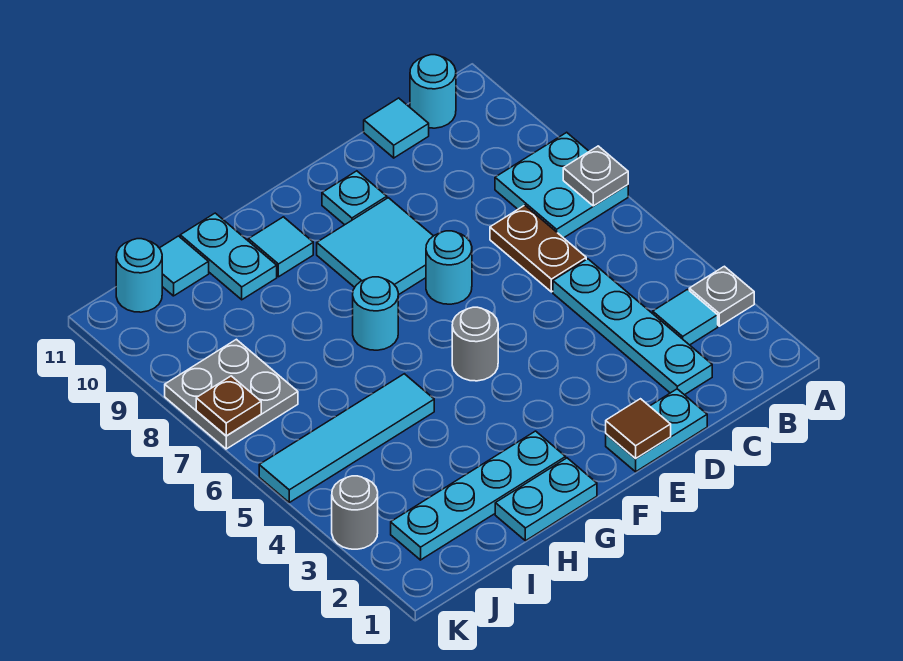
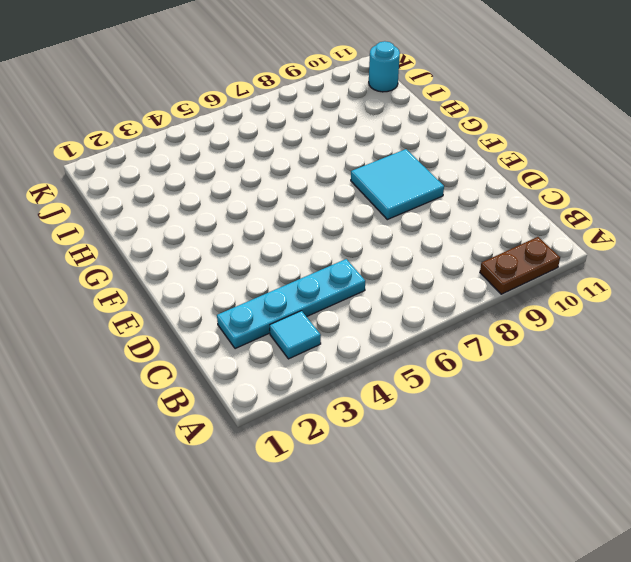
brown 1x2 plate [480,237,560,294] -> brown 1x2 plate moved to [490,205,586,292]
none -> grey 1x1 plate [689,266,754,326]
none -> cyan 2x2 plate [495,132,628,238]
none -> cyan 1x1 round brick [410,55,456,128]

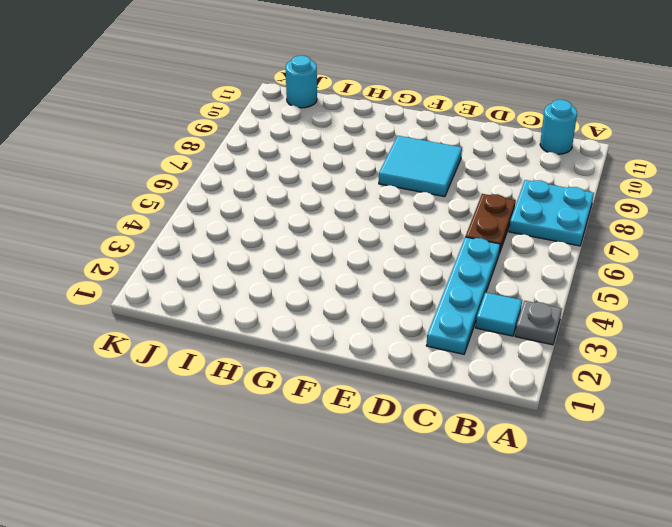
none -> cyan 1x1 tile [364,98,429,158]
none -> cyan 1x2 plate [606,389,707,472]
none -> cyan 1x1 round brick [426,231,472,304]

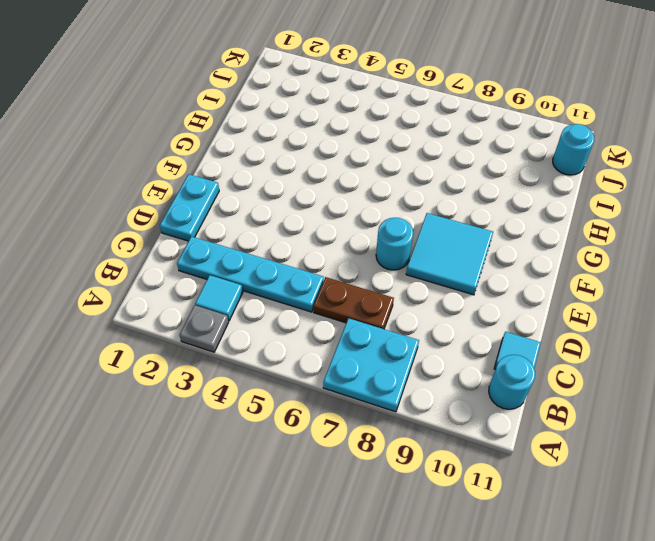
none -> cyan 1x1 plate [322,171,387,225]
none -> grey 1x1 round brick [452,307,498,381]
none -> cyan 1x2 plate [495,458,597,541]

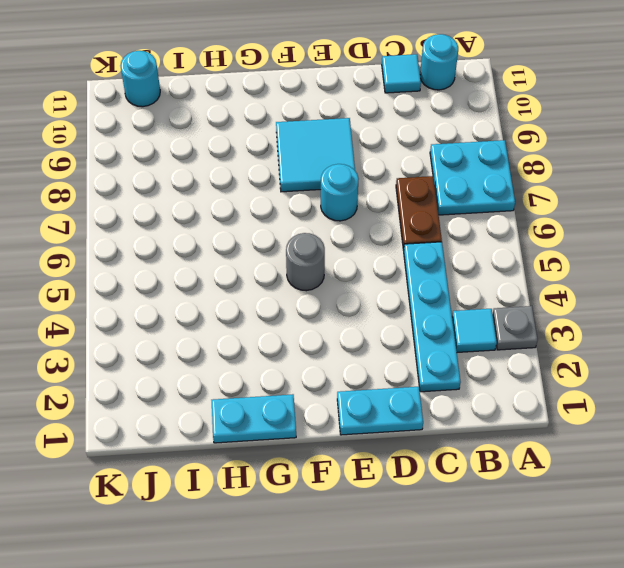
none -> cyan 1x1 plate [322,171,387,225]
none -> cyan 1x4 plate [391,431,566,560]
none -> cyan 1x1 round brick [353,277,398,350]

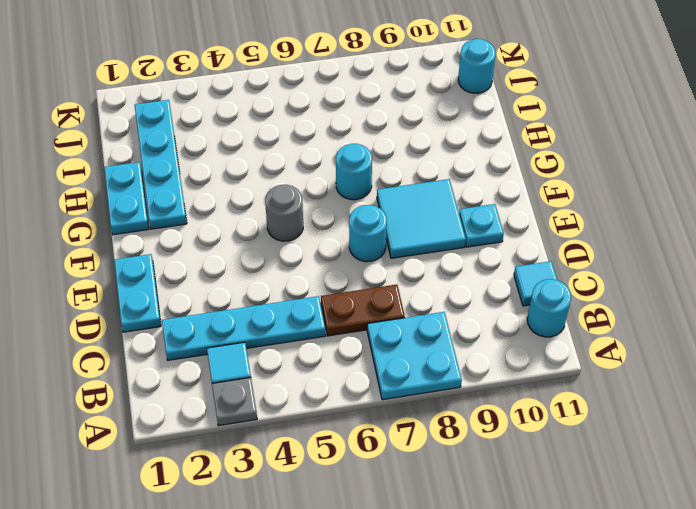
none -> cyan 1x1 tile [248,217,313,277]
none -> cyan 1x4 tile [259,374,434,502]
none -> cyan 1x2 plate [180,213,277,300]

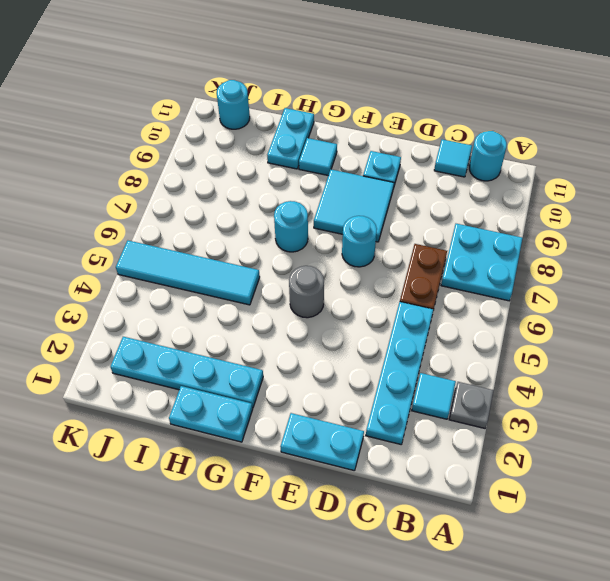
none -> cyan 1x1 tile [160,236,209,296]
none -> grey 2x2 plate [165,339,298,449]
none -> grey 1x1 round brick [332,476,378,549]

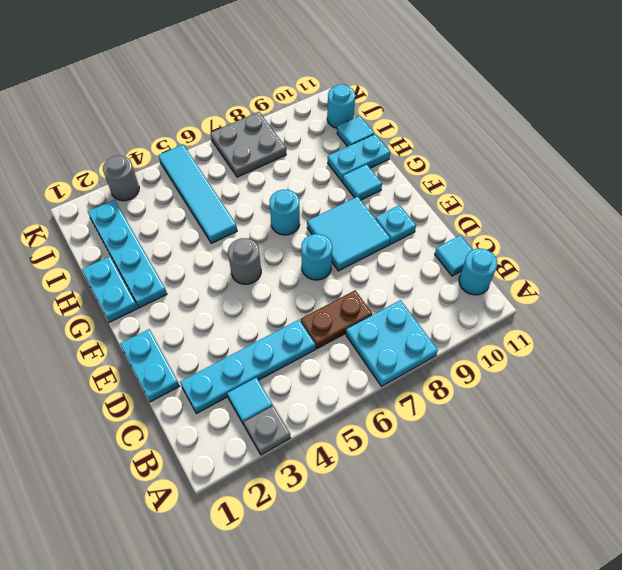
none -> grey 1x1 plate [563,146,628,206]
none -> brown 1x1 tile [606,399,671,459]
none -> brown 1x1 plate [196,376,261,436]

